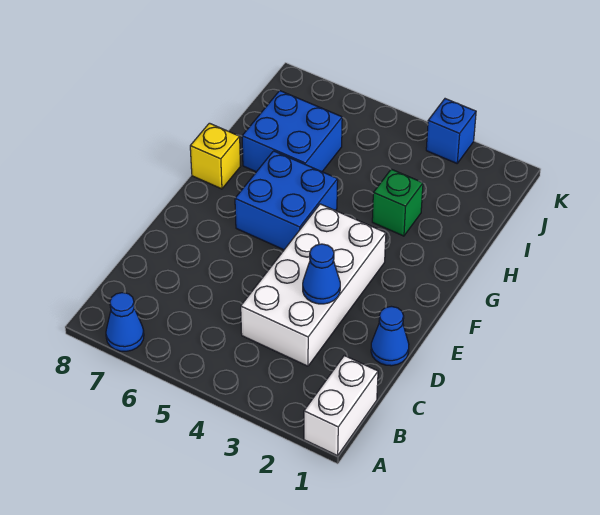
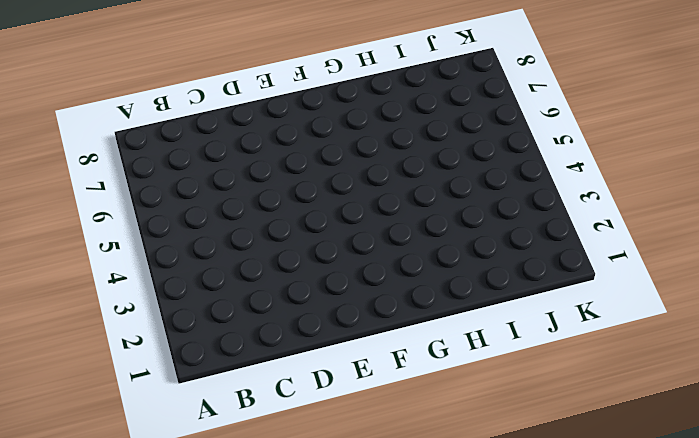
none -> white 1x2 brick [304,356,378,456]
none -> blue 1x1 cone [106,293,144,351]

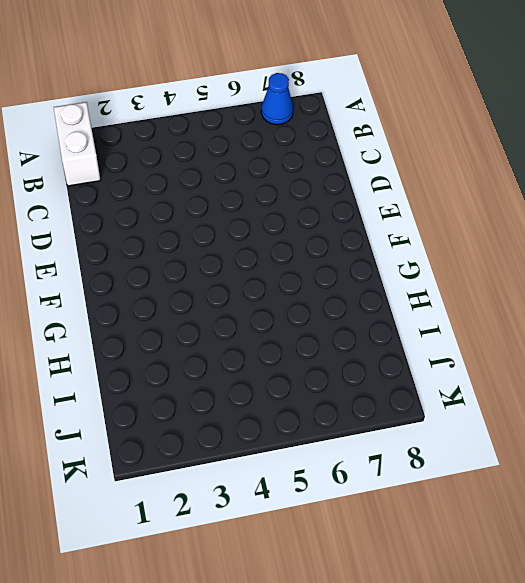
none -> white 2x4 brick [241,204,386,366]
none -> blue 1x1 cone [371,306,409,366]

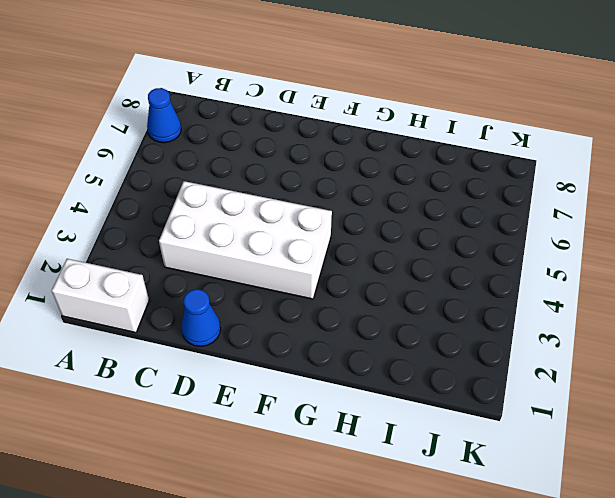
none -> blue 2x2 brick [235,151,338,250]
none -> yellow 1x1 brick [190,123,241,189]

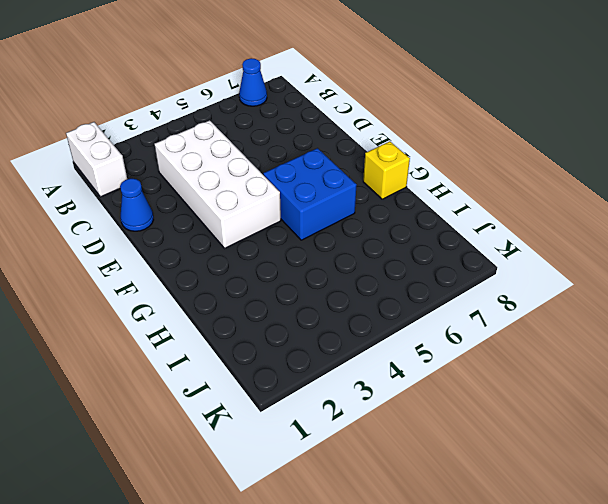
none -> green 1x1 brick [372,169,423,236]
none -> blue 2x2 brick [242,91,342,172]

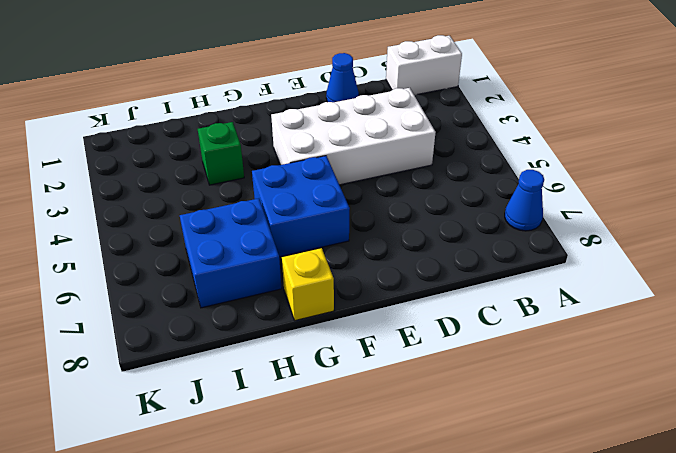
none -> blue 1x1 brick [426,99,476,163]
none -> blue 1x1 cone [303,244,340,304]

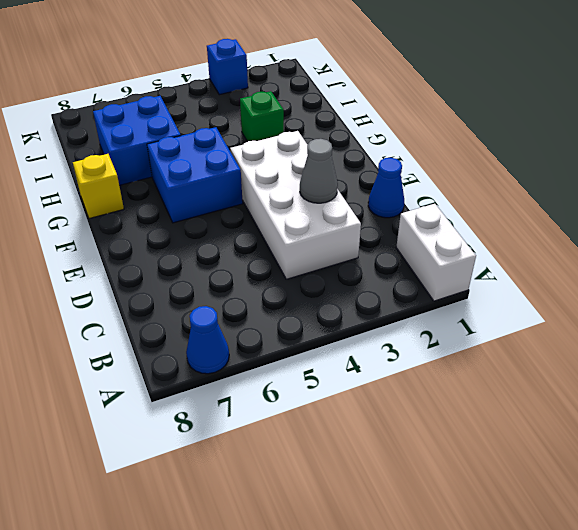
grey 1x1 cone [300,139,338,203] -> blue 1x1 cone [303,244,340,304]

